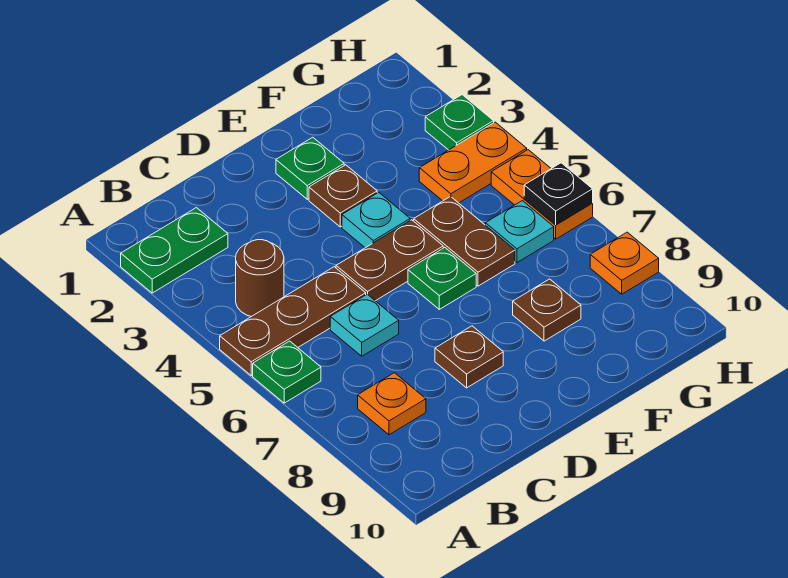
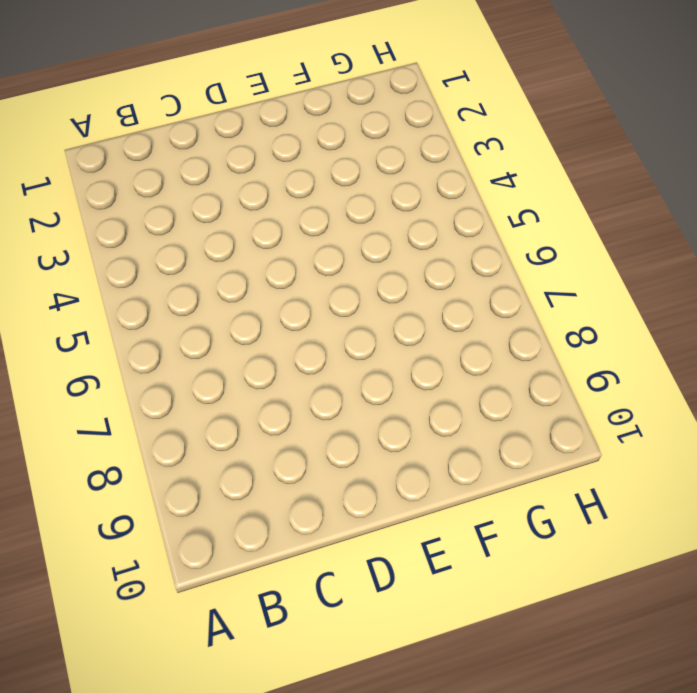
none -> green 1x2 plate [121,208,228,293]
none -> brown 1x3 plate [220,267,366,375]
none -> green 1x1 plate [253,341,321,403]

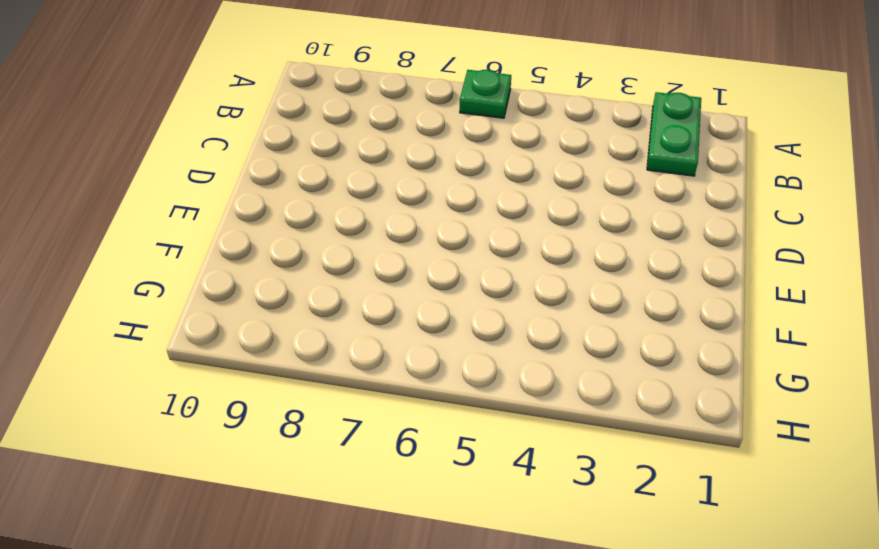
none -> brown 1x3 plate [220,267,366,375]
none -> brown 1x1 round brick [236,240,284,317]
none -> orange 1x1 plate [358,373,426,435]

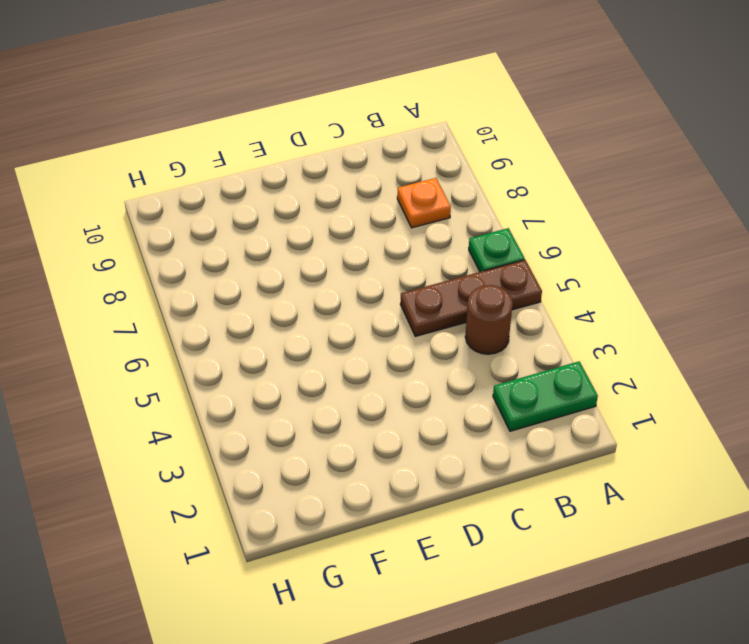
none -> cyan 1x1 plate [330,294,399,356]
none -> brown 1x2 plate [336,220,443,301]
none -> brown 1x1 plate [435,326,503,388]

